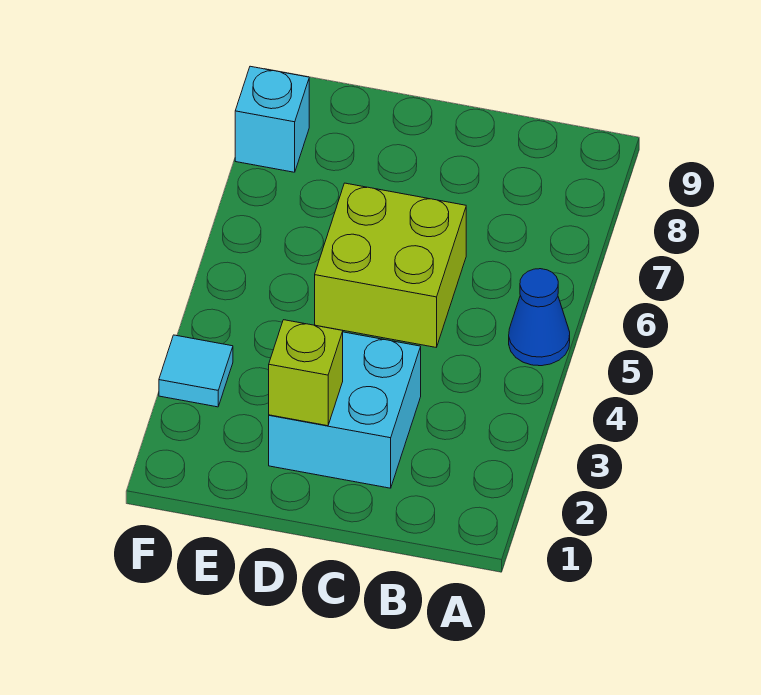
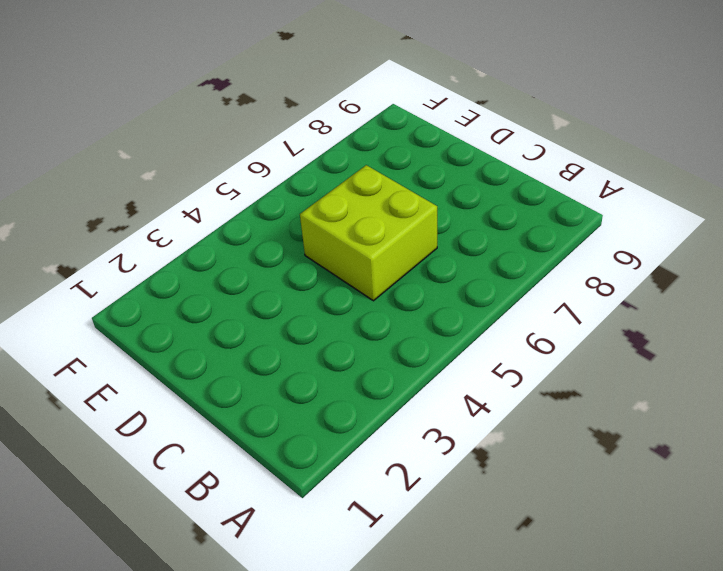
none -> blue 1x1 cone [509,269,570,366]
none -> cyan 2x2 brick [269,332,421,488]

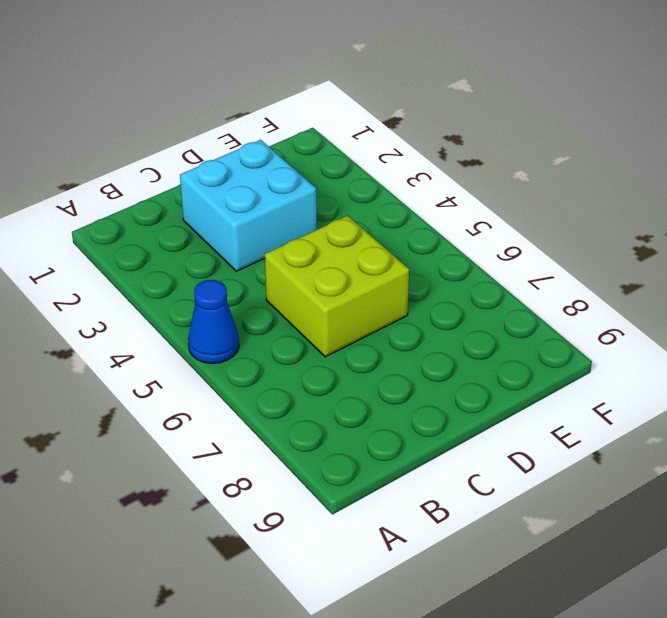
none -> cyan 1x1 tile [159,335,233,407]
none -> cyan 1x1 brick [235,66,309,172]

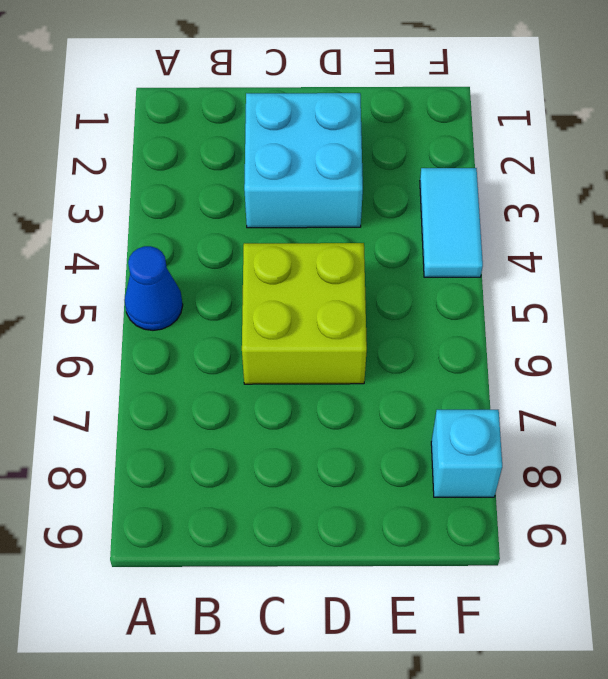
cyan 1x2 tile [420,168,483,277] -> cyan 1x1 tile [159,335,233,407]
none -> lime 1x1 brick [269,320,343,426]

